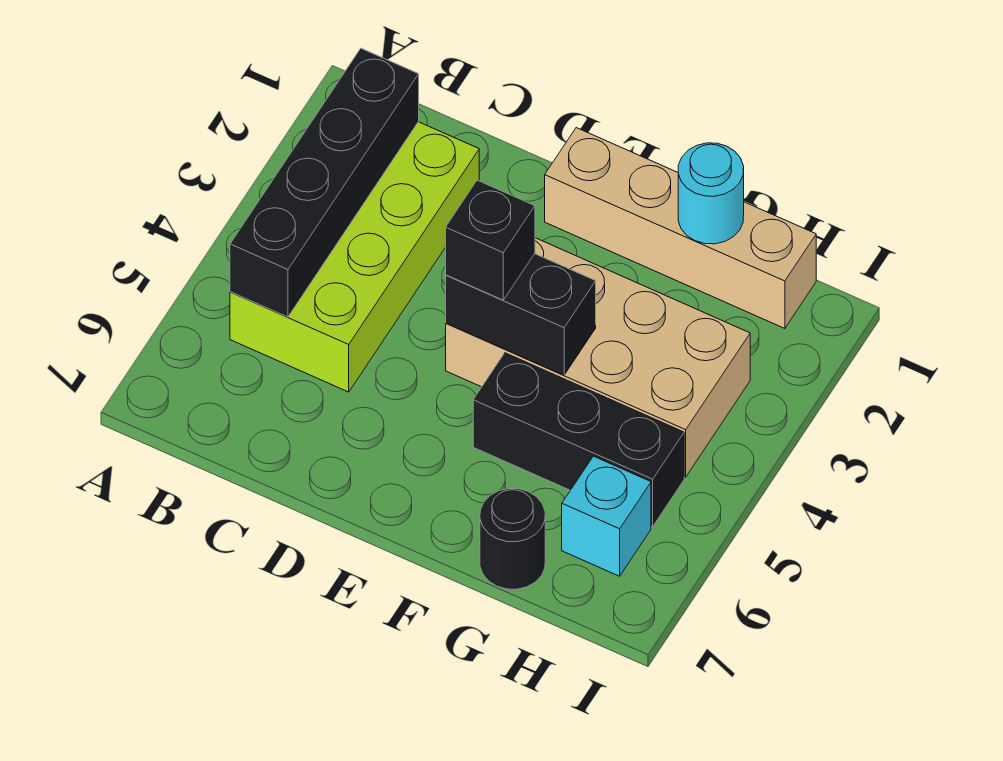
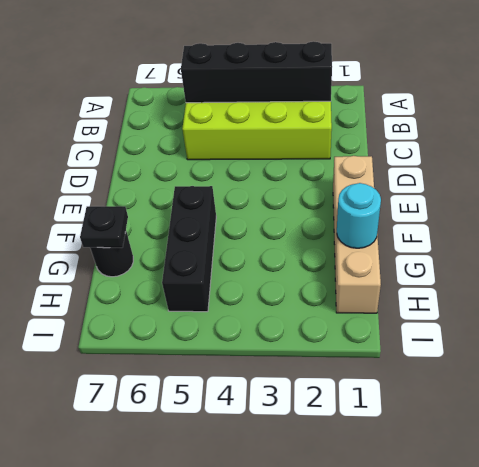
black 1x1 plate [80,206,128,248] -> none
none -> tan 2x4 brick [446,238,750,477]
none -> cyan 1x1 brick [562,456,651,576]

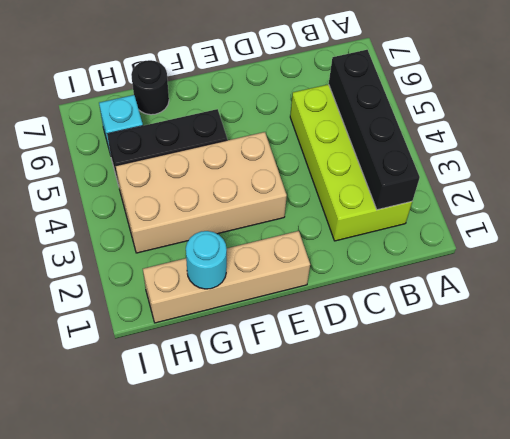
none -> black 1x2 brick [446,254,596,375]
none -> black 1x1 brick [446,180,535,300]

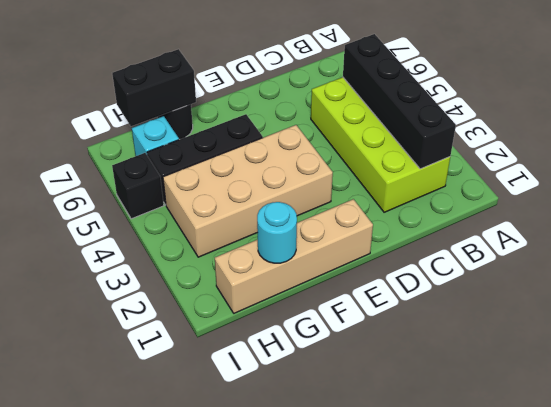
black 1x2 brick [112,49,196,126] -> black 1x2 brick moved to [446,254,596,375]
black 1x1 brick [112,153,164,219] -> black 1x1 brick moved to [446,180,535,300]

